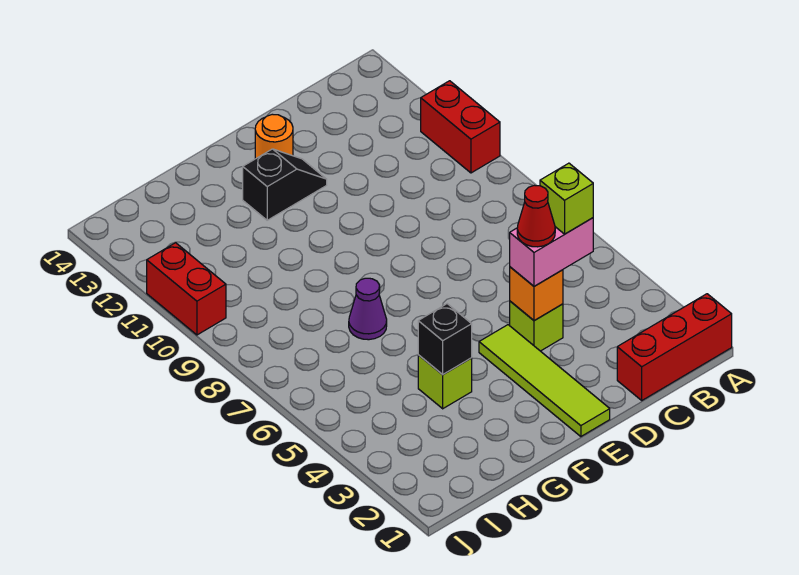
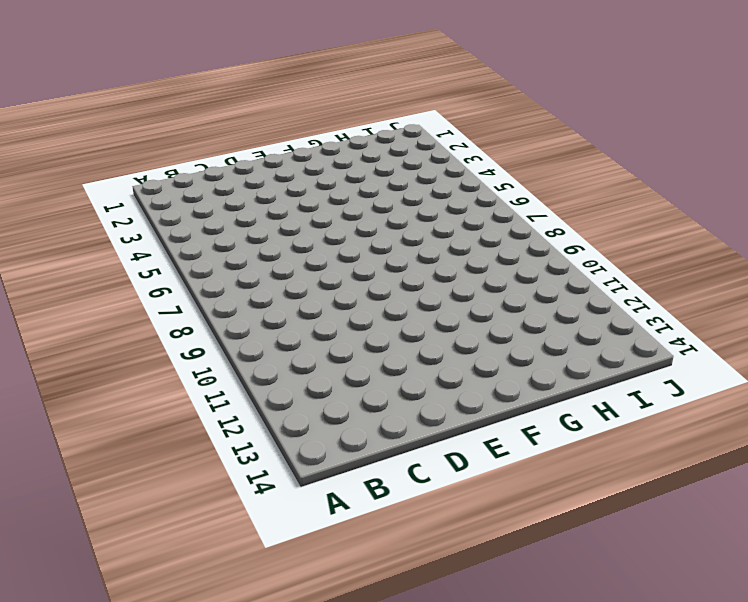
none -> red 1x3 brick [617,294,732,400]
none -> red 1x2 brick [421,81,500,173]
none -> lime 1x1 brick [510,301,563,351]

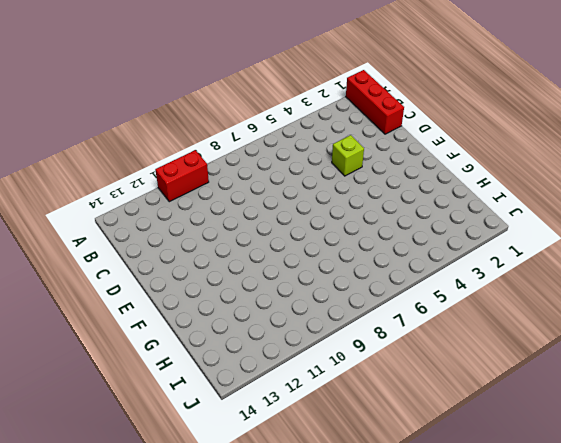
none -> lime 1x4 tile [479,325,610,437]
none -> black 1x2 slope [243,149,327,220]
none -> orange 1x1 round brick [255,114,293,159]

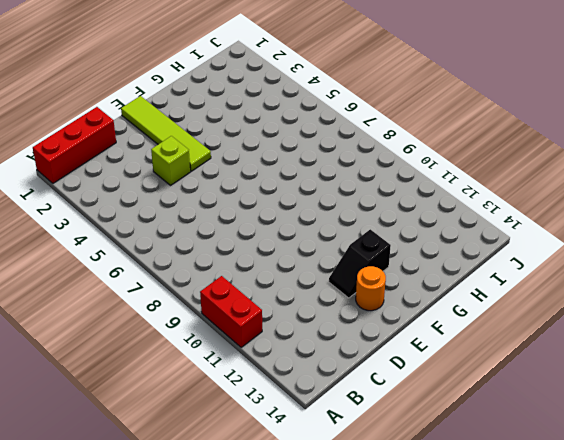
none -> lime 1x1 brick [418,355,472,409]
none -> purple 1x1 cone [349,278,387,340]
none -> red 1x2 brick [147,243,226,335]

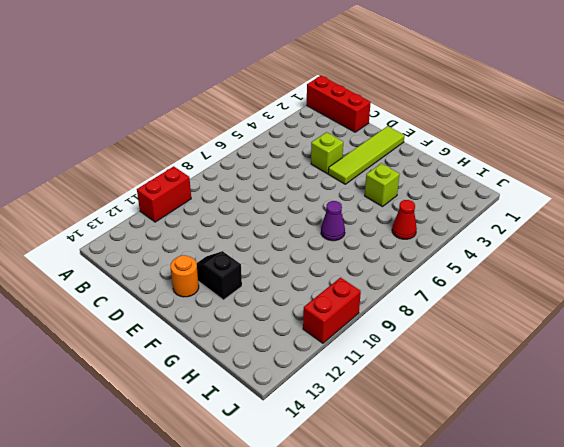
red 1x1 cone [392,200,417,239] -> red 1x1 cone moved to [517,185,555,247]
none -> orange 1x1 brick [510,267,563,321]
none -> black 1x1 brick [418,304,472,375]
none -> pink 1x2 brick [510,218,593,286]

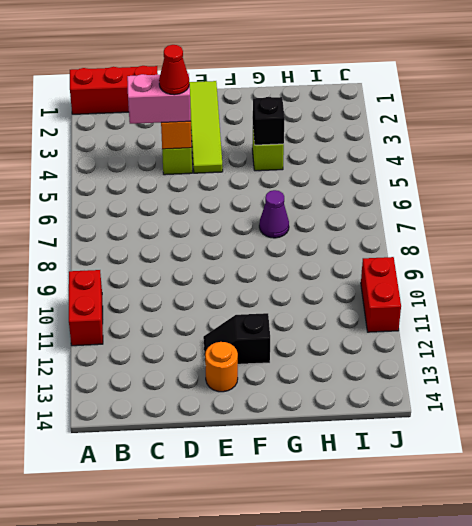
none -> lime 1x1 brick [540,163,593,234]

